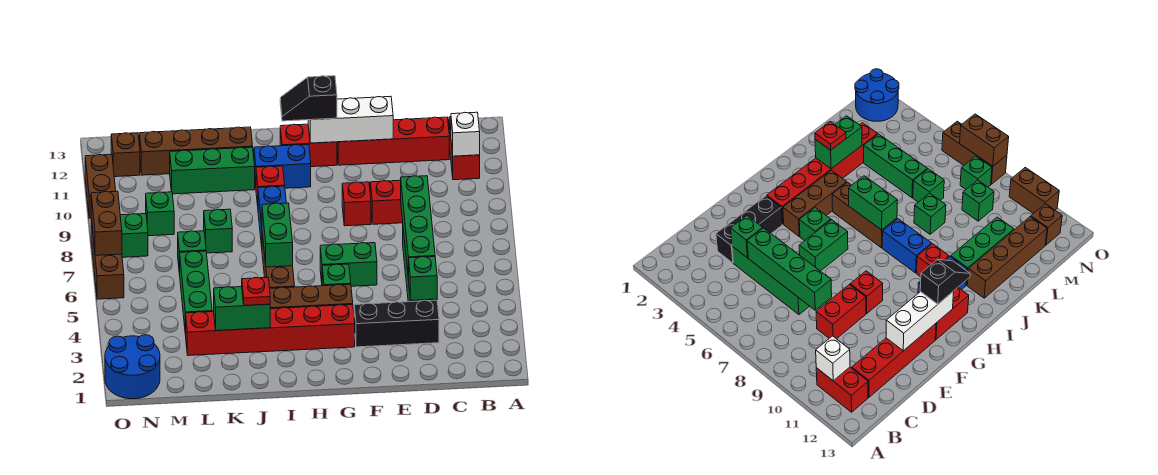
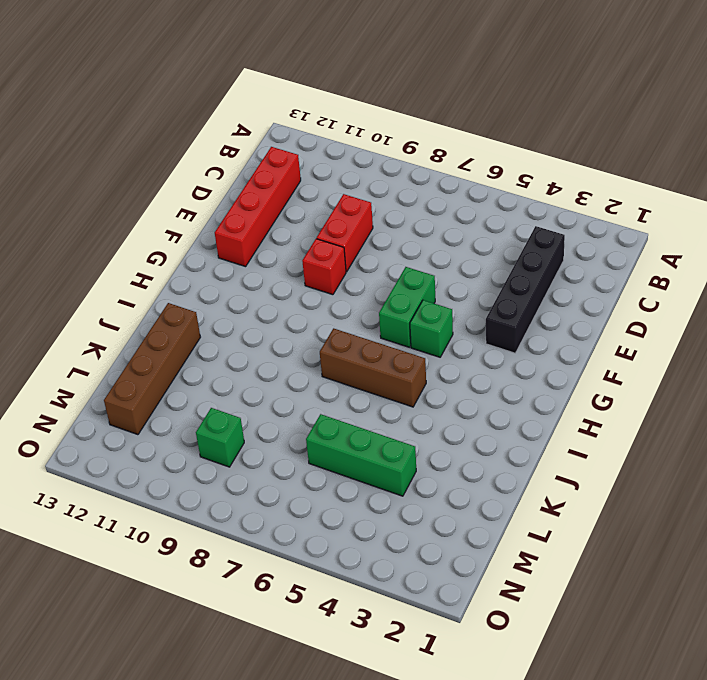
black 1x4 brick [486,226,565,353] -> black 1x3 brick [354,300,439,347]
none -> red 1x2 brick [449,117,480,180]
none -> green 1x4 brick [732,246,809,315]
none -> red 1x6 brick [186,305,355,355]
none -> brown 1x3 brick [270,284,353,309]

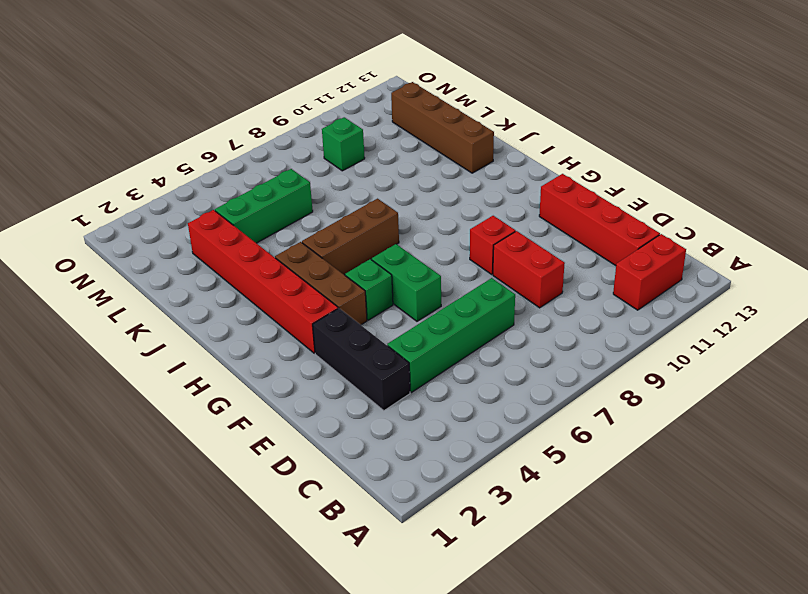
none -> red 1x2 brick [280,124,337,167]
none -> blue 1x2 brick [254,144,311,188]
none -> blue 1x2 brick [258,186,286,247]
none -> red 1x1 brick [256,166,285,206]

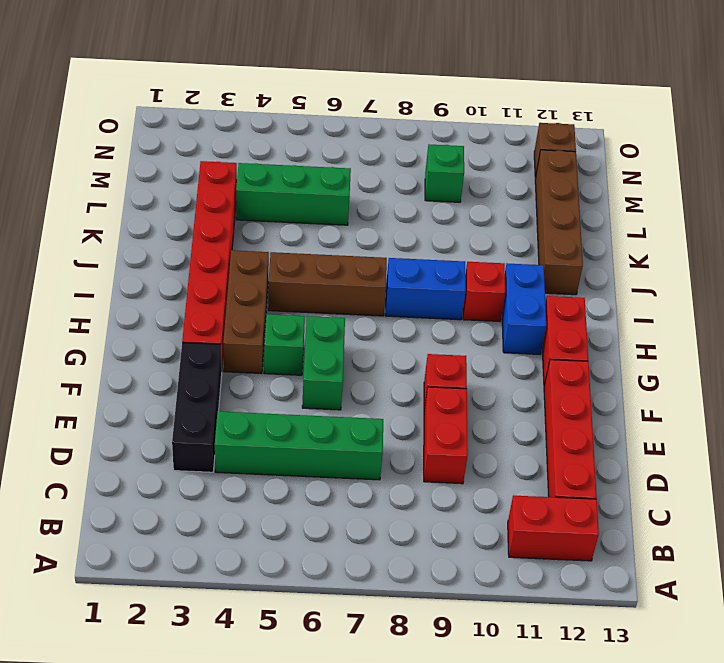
none -> green 1x3 brick [170,147,255,194]
none -> green 1x1 brick [204,209,232,253]
none -> green 1x1 brick [178,231,206,274]
none -> blue 2x2 round brick [105,335,160,399]

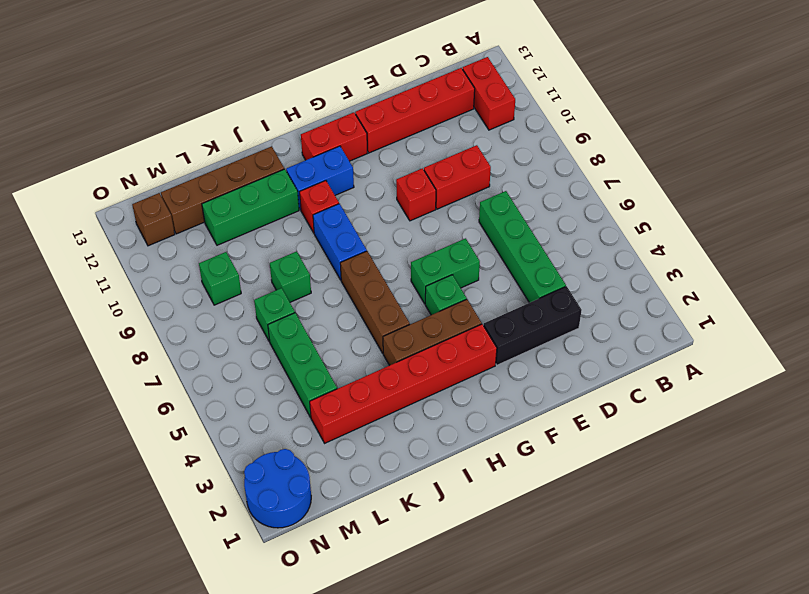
none -> green 1x1 brick [120,214,148,257]
none -> brown 1x3 brick [91,219,124,299]
none -> brown 1x2 brick [85,154,116,218]
none -> white 1x1 brick [451,112,480,156]

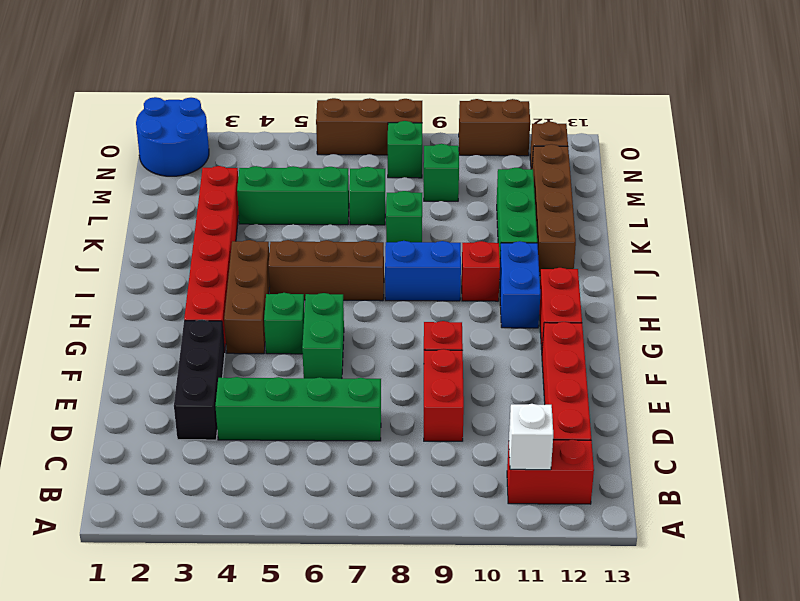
none -> green 1x1 brick [408,257,437,300]
none -> green 1x4 brick [401,176,435,280]
none -> white 1x3 brick [308,96,393,143]
none -> green 1x2 brick [262,203,293,267]

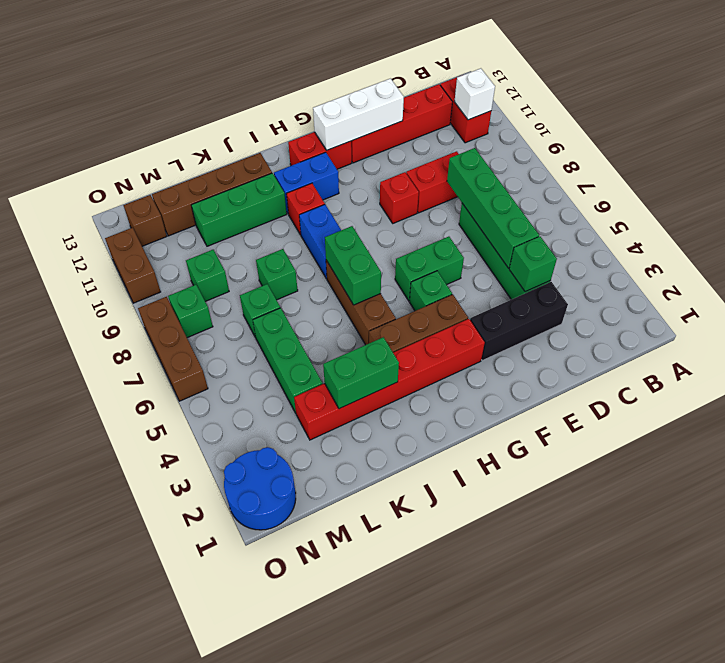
none -> brown 1x2 brick [91,191,122,255]
none -> black 1x2 slope [280,76,337,121]
none -> red 1x1 plate [242,277,270,306]

